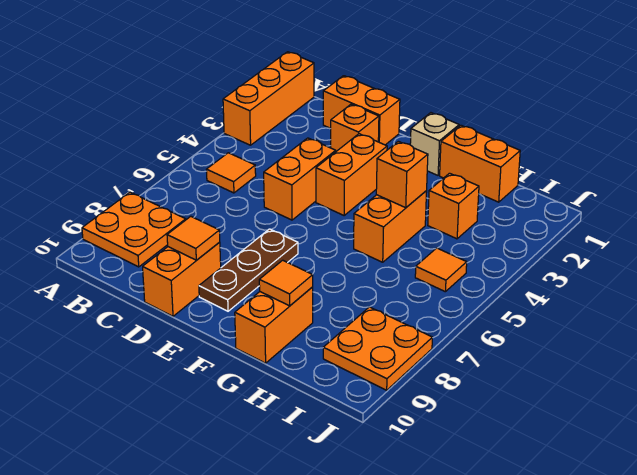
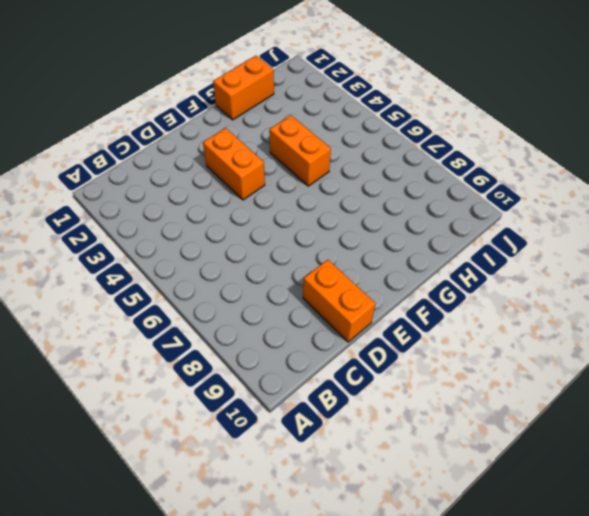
none -> orange 1x3 brick [223,52,314,145]
none -> orange 2x2 plate [82,192,186,267]
none -> orange 1x1 tile [207,153,256,193]

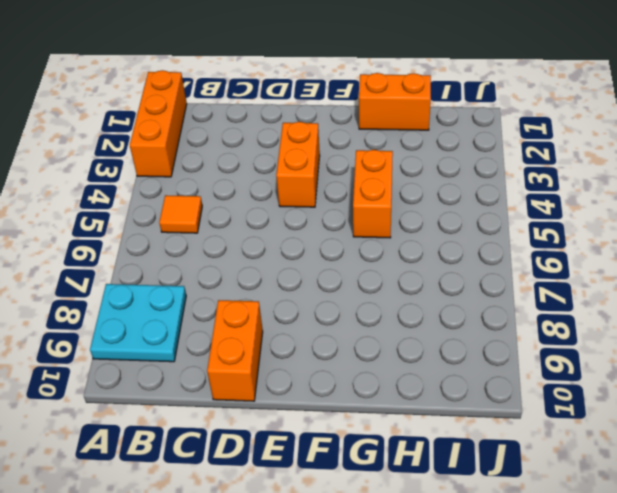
cyan 2x2 plate [90,284,186,362] -> orange 2x2 plate [82,192,186,267]
none -> orange 1x2 brick [323,76,400,145]
none -> orange 1x1 brick [330,104,379,151]
none -> orange 1x2 brick [264,138,336,220]

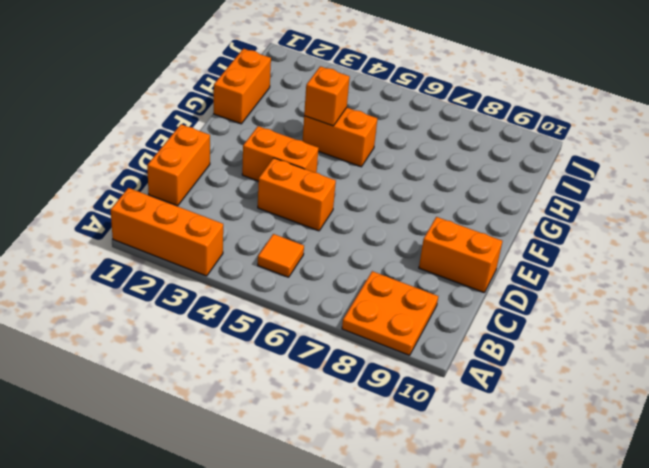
none -> orange 1x1 brick [330,104,379,151]
none -> brown 1x3 plate [199,229,298,311]
none -> tan 1x1 brick [410,113,459,175]

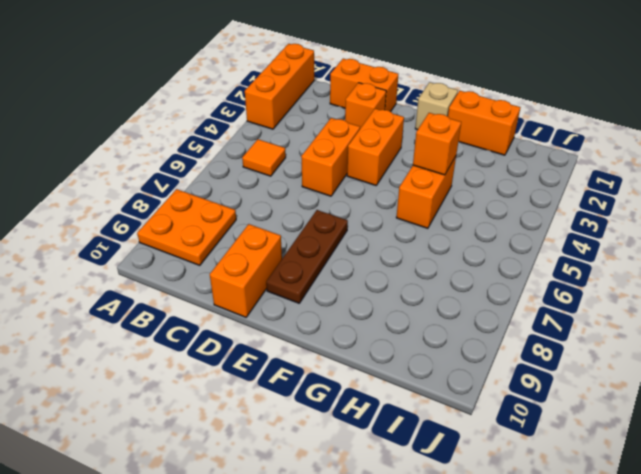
none -> orange 1x2 brick [235,287,313,363]
none -> orange 1x1 brick [428,173,479,239]
none -> orange 1x1 tile [415,248,467,292]

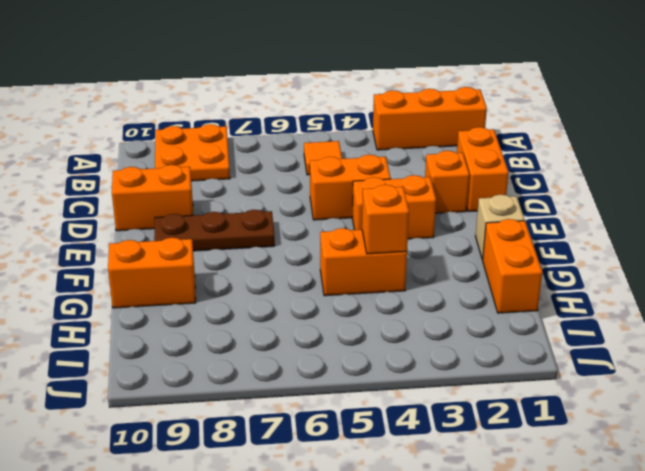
none -> orange 1x1 brick [428,173,479,239]
none -> orange 1x1 tile [415,248,467,292]
none -> orange 2x2 plate [323,307,432,390]

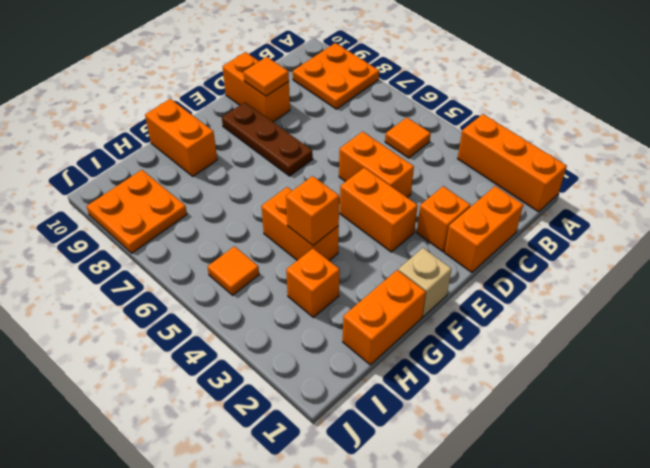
none -> orange 1x1 tile [259,260,313,306]

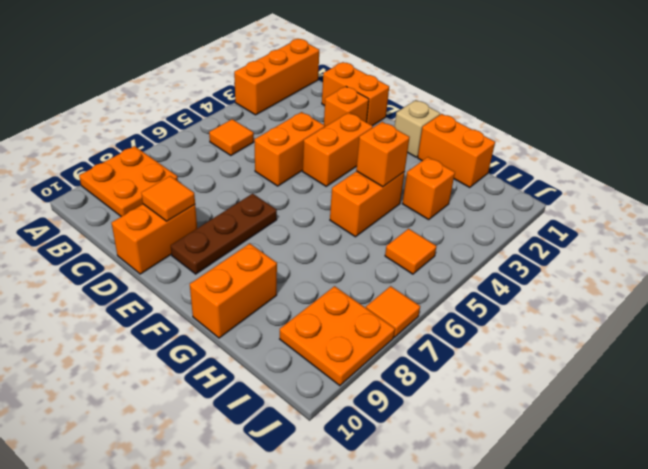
orange 1x1 tile [366,286,420,337] -> orange 1x1 tile moved to [259,260,313,306]

